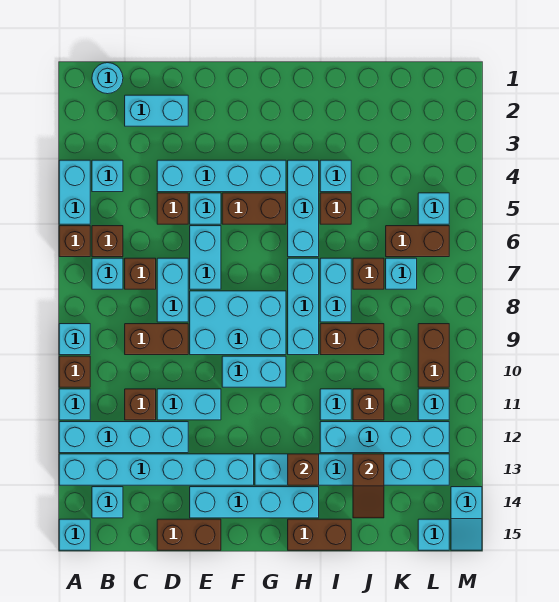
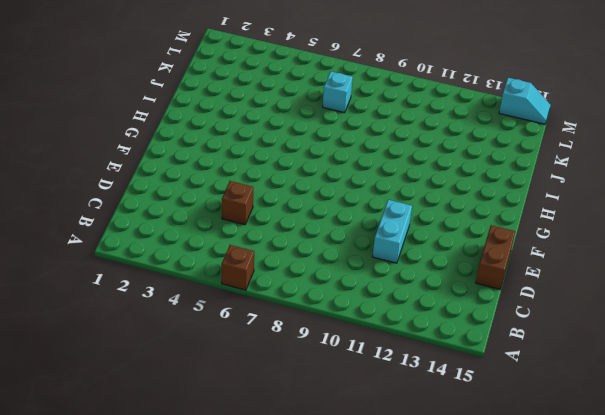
none -> cyan 1x2 brick [59,160,90,224]
none -> cyan 1x1 brick [59,324,90,355]
none -> brown 1x1 brick [59,356,90,387]
none -> cyan 1x1 brick [59,389,90,420]

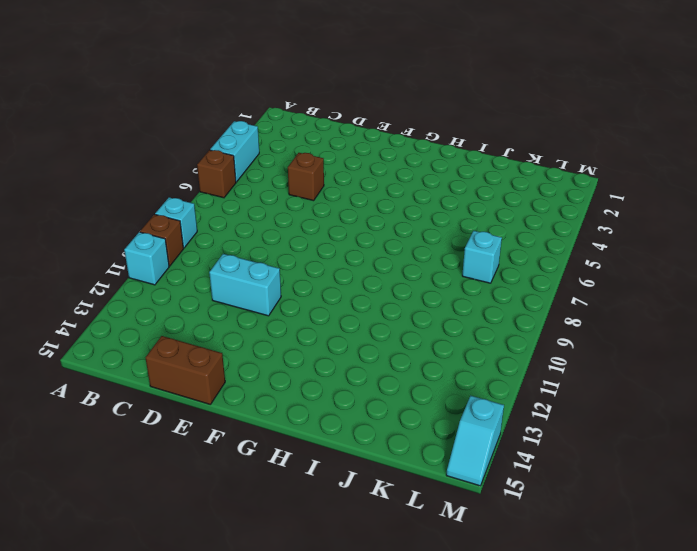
none -> cyan 1x4 brick [59,422,188,453]
none -> cyan 1x6 brick [59,454,254,485]
none -> cyan 1x1 brick [59,519,90,550]
none -> cyan 1x1 round brick [92,63,123,94]

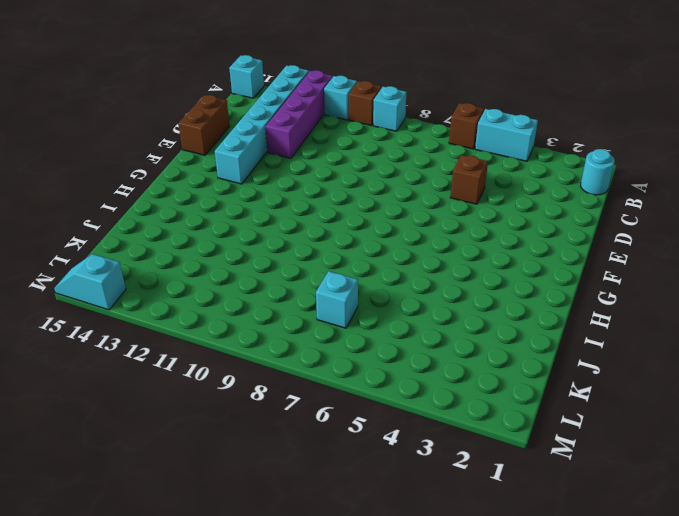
purple 1x4 brick [266,70,333,158] -> cyan 1x4 brick [59,422,188,453]
none -> cyan 1x1 brick [92,160,123,192]
none -> brown 1x1 brick [92,226,123,257]
none -> cyan 1x1 brick [92,258,123,289]
none -> cyan 1x1 brick [92,487,123,518]

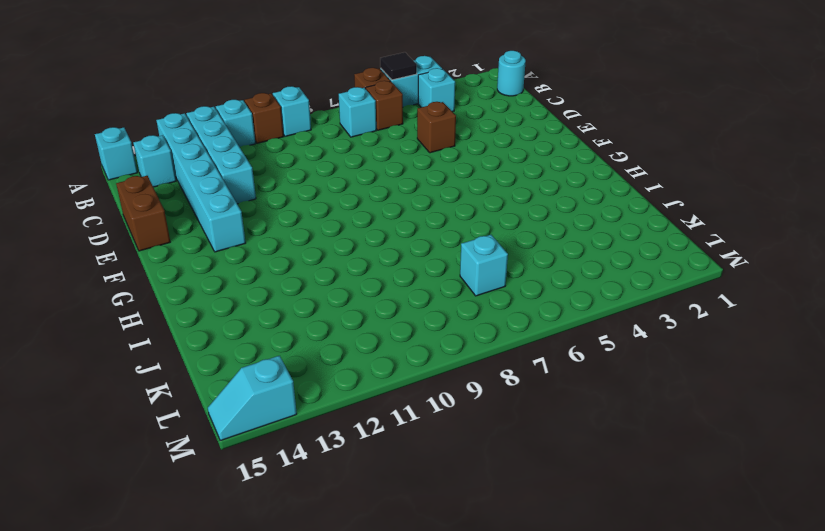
black 1x1 tile [380,52,417,80] -> none
none -> cyan 1x2 brick [125,95,188,126]
none -> brown 1x1 brick [125,258,156,289]
none -> brown 1x2 brick [125,324,188,355]
none -> brown 1x1 brick [125,389,156,420]

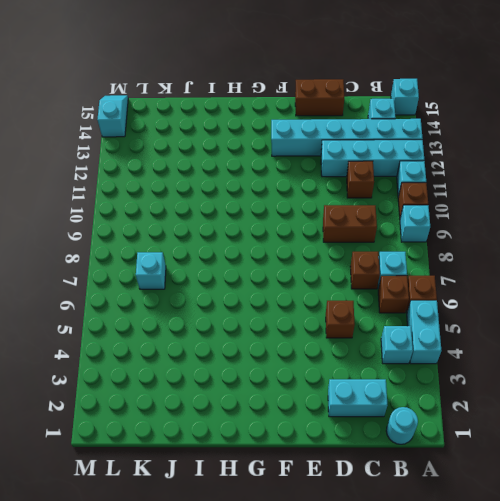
none -> cyan 1x4 brick [157,160,286,192]
none -> cyan 1x2 brick [157,258,188,322]
none -> cyan 1x2 brick [157,389,221,420]
none -> cyan 1x1 brick [190,193,221,224]

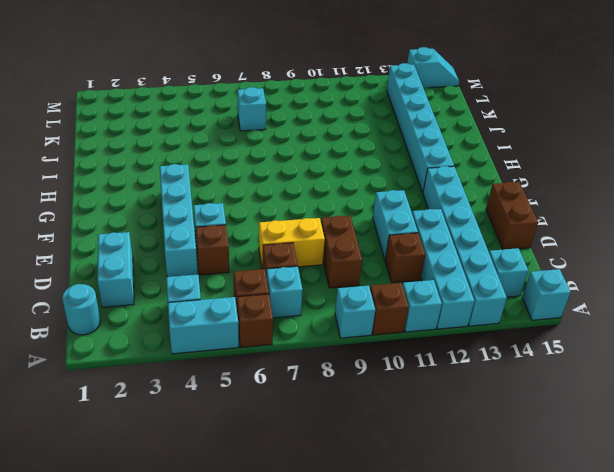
yellow 1x2 brick [259,218,325,267] -> cyan 1x2 brick [157,258,188,322]
none -> cyan 1x2 brick [190,226,221,289]
none -> cyan 2x3 brick [190,291,286,355]
none -> cyan 1x4 brick [190,487,319,518]
none -> brown 1x2 brick [222,193,286,224]

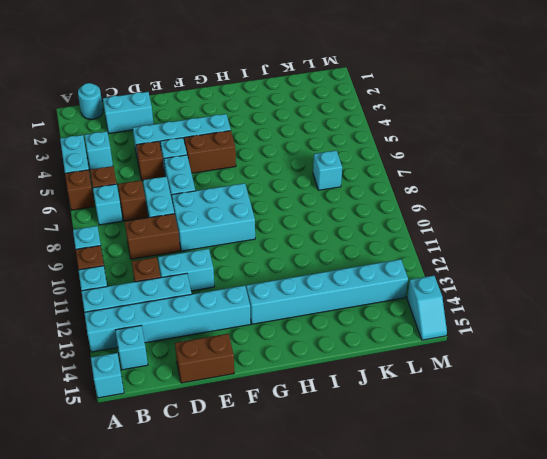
none -> cyan 1x4 brick [190,487,319,518]
none -> cyan 1x2 brick [222,356,286,387]
none -> cyan 1x3 brick [288,160,319,257]
none -> cyan 1x3 brick [288,258,319,355]

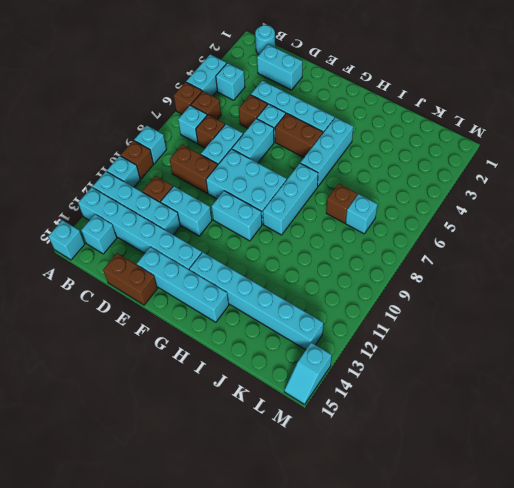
none -> brown 1x2 brick [288,519,351,550]
none -> cyan 1x1 brick [320,160,351,192]
none -> brown 1x1 brick [320,193,351,224]
none -> cyan 1x2 brick [320,258,351,322]

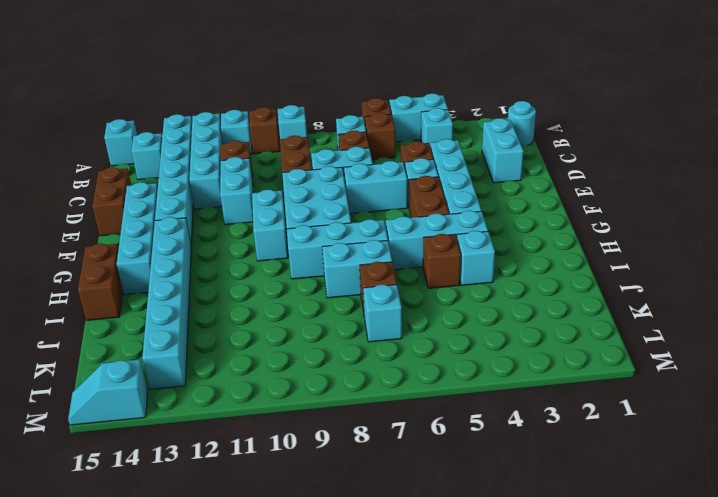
none -> brown 1x2 brick [320,324,384,355]
none -> cyan 1x1 brick [320,389,351,420]
none -> cyan 1x4 brick [320,422,449,453]
none -> brown 1x1 brick [353,389,384,420]

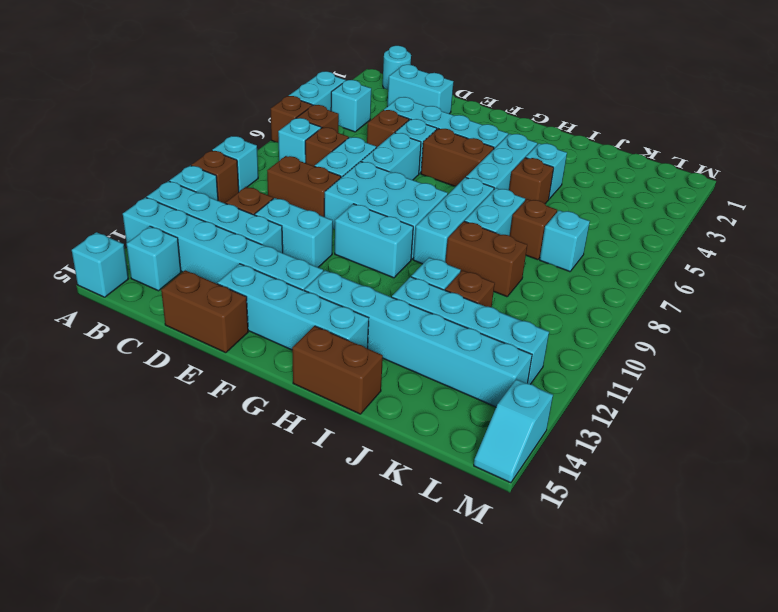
none -> brown 1x2 brick [386,226,449,257]
none -> cyan 1x1 brick [418,193,449,224]
none -> brown 1x2 brick [418,324,449,387]
none -> cyan 1x1 brick [418,389,449,420]

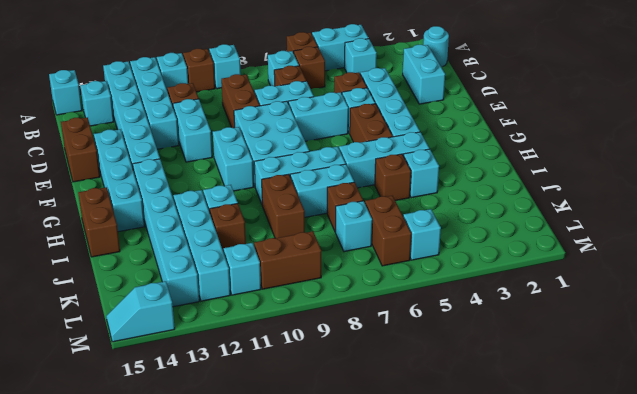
none -> cyan 1x1 brick [418,519,449,550]
none -> brown 1x1 brick [288,454,319,485]
none -> brown 1x2 slope [353,454,384,518]

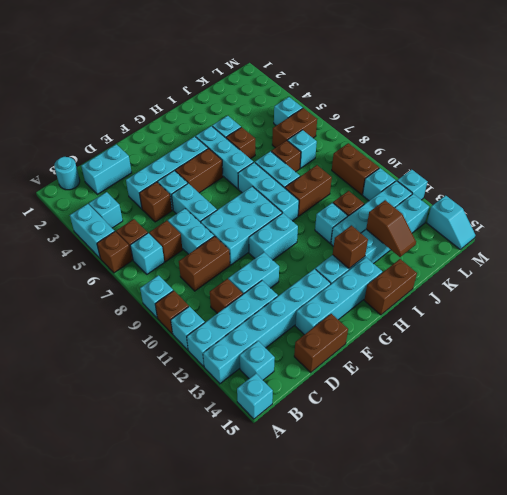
cyan 1x1 brick [397,169,428,200] -> cyan 1x1 brick moved to [418,519,449,550]

